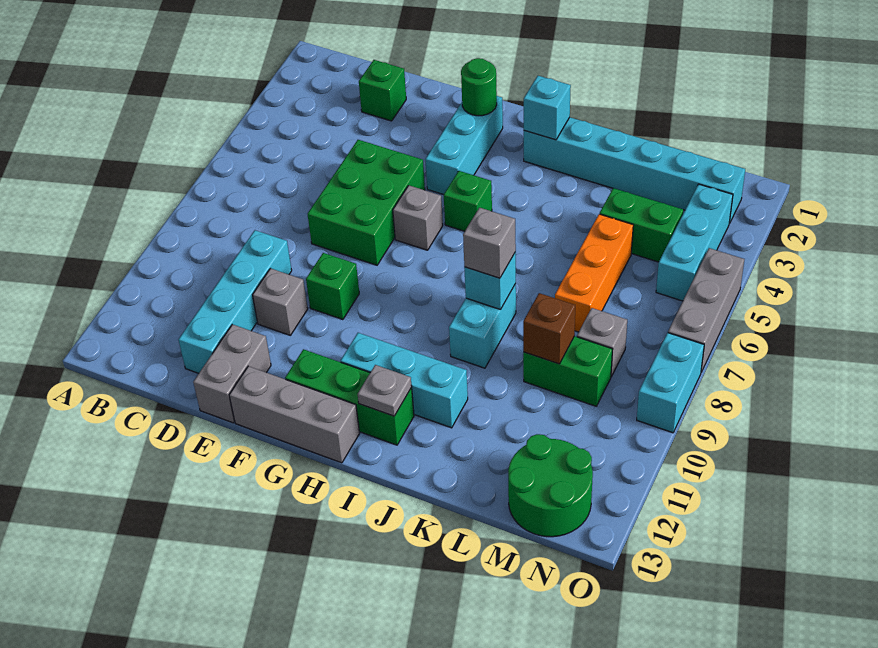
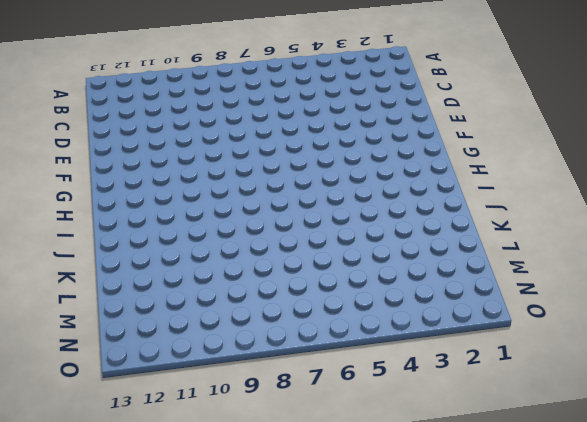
none -> green 1x1 brick [359,60,406,121]
none -> cyan 1x4 brick [179,230,292,373]
none -> green 2x3 brick [308,140,425,265]

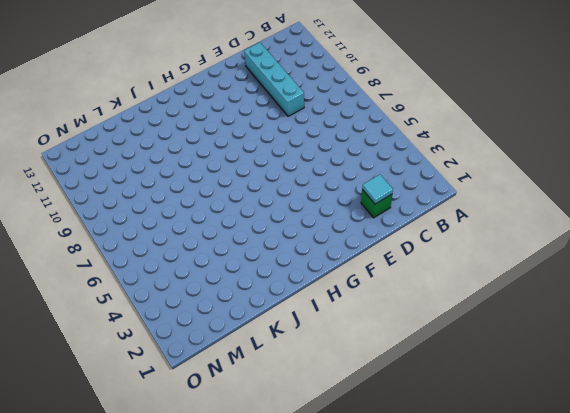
cyan 1x1 tile [362,175,393,204] -> none
none -> green 2x3 brick [308,140,425,265]
none -> grey 1x1 brick [253,268,308,335]
none -> grey 1x2 brick [193,324,271,423]

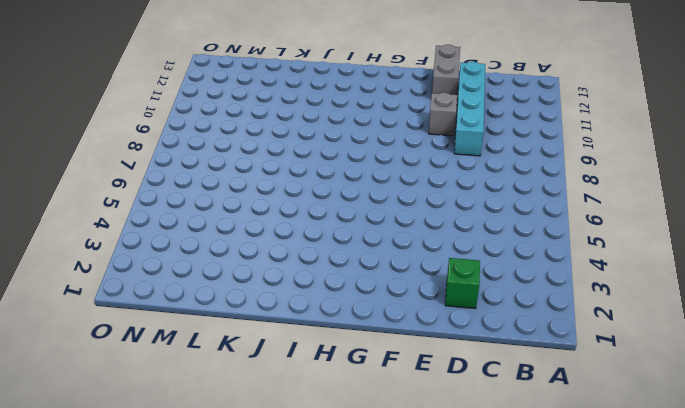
none -> green 2x3 brick [308,140,425,265]
none -> green 1x1 brick [306,253,359,320]
none -> grey 1x3 brick [229,366,360,463]

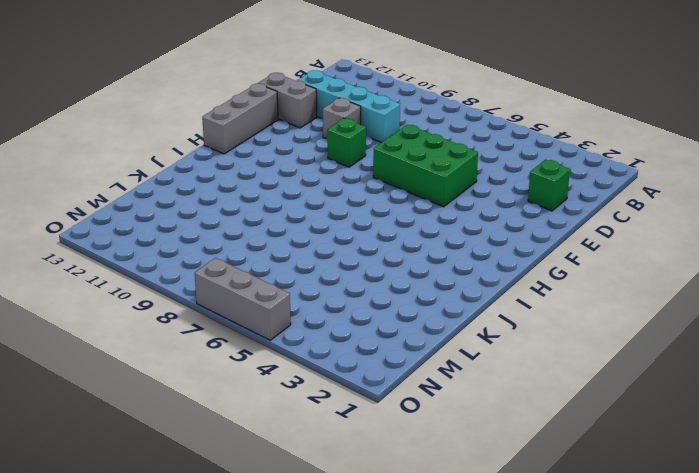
none -> cyan 1x3 brick [425,96,503,195]
none -> grey 1x1 brick [393,185,443,250]
none -> green 1x3 brick [285,349,414,445]

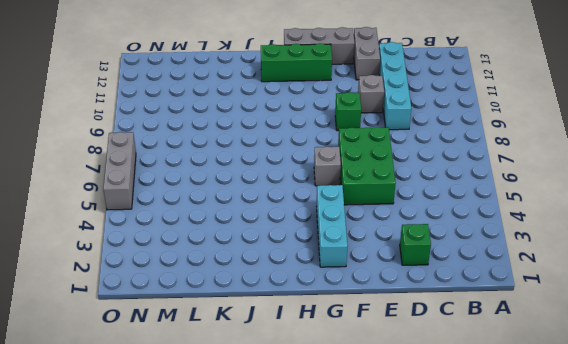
none -> green 1x1 brick [444,171,492,231]
none -> cyan 1x3 brick [341,333,468,428]
none -> cyan 1x6 brick [524,117,745,223]

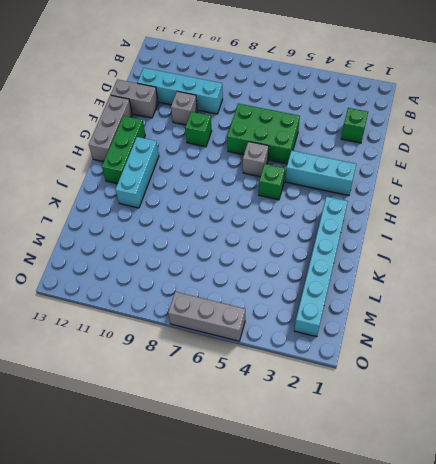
none -> cyan 1x2 brick [449,284,516,368]
none -> green 1x2 brick [600,188,683,262]
none -> orange 1x3 brick [555,214,633,332]

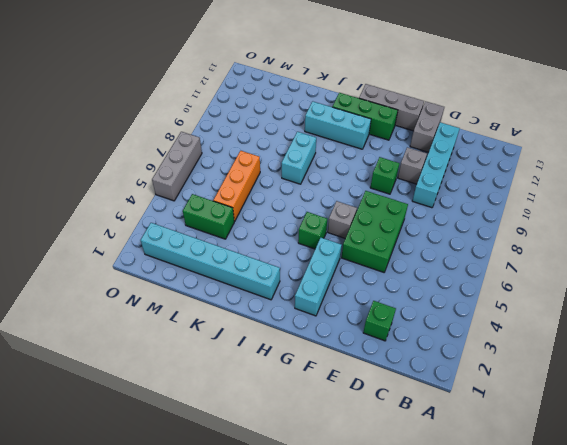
none -> green 1x2 brick [523,336,612,406]
none -> grey 1x1 brick [577,308,627,377]
none -> green 2x2 round brick [508,434,593,537]

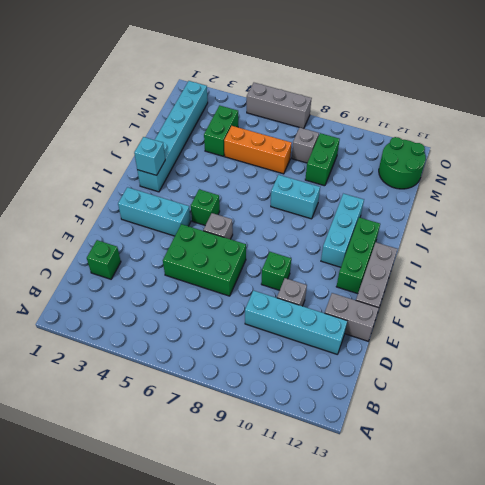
none -> cyan 1x3 brick [656,184,733,301]
none -> cyan 1x2 brick [637,333,704,433]
none -> green 1x1 round brick [461,58,497,116]

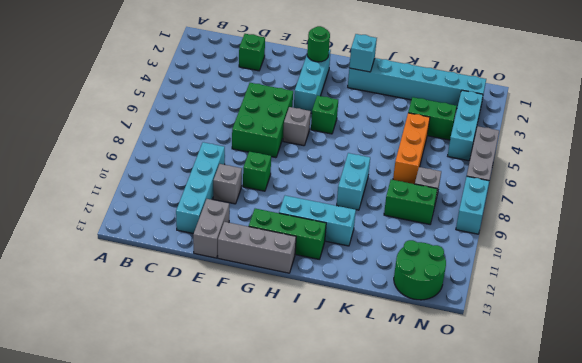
none -> grey 1x1 plate [358,365,412,416]
none -> cyan 1x1 brick [464,252,516,310]
none -> brown 1x1 brick [523,293,575,364]

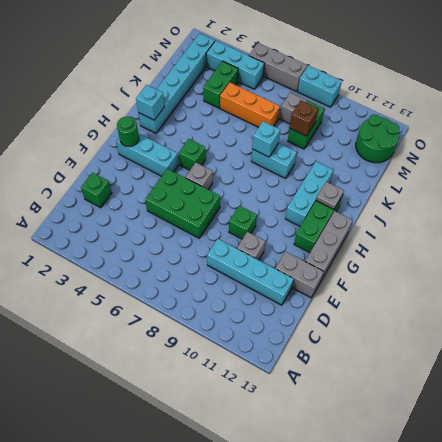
none -> grey 1x1 brick [463,208,516,278]

